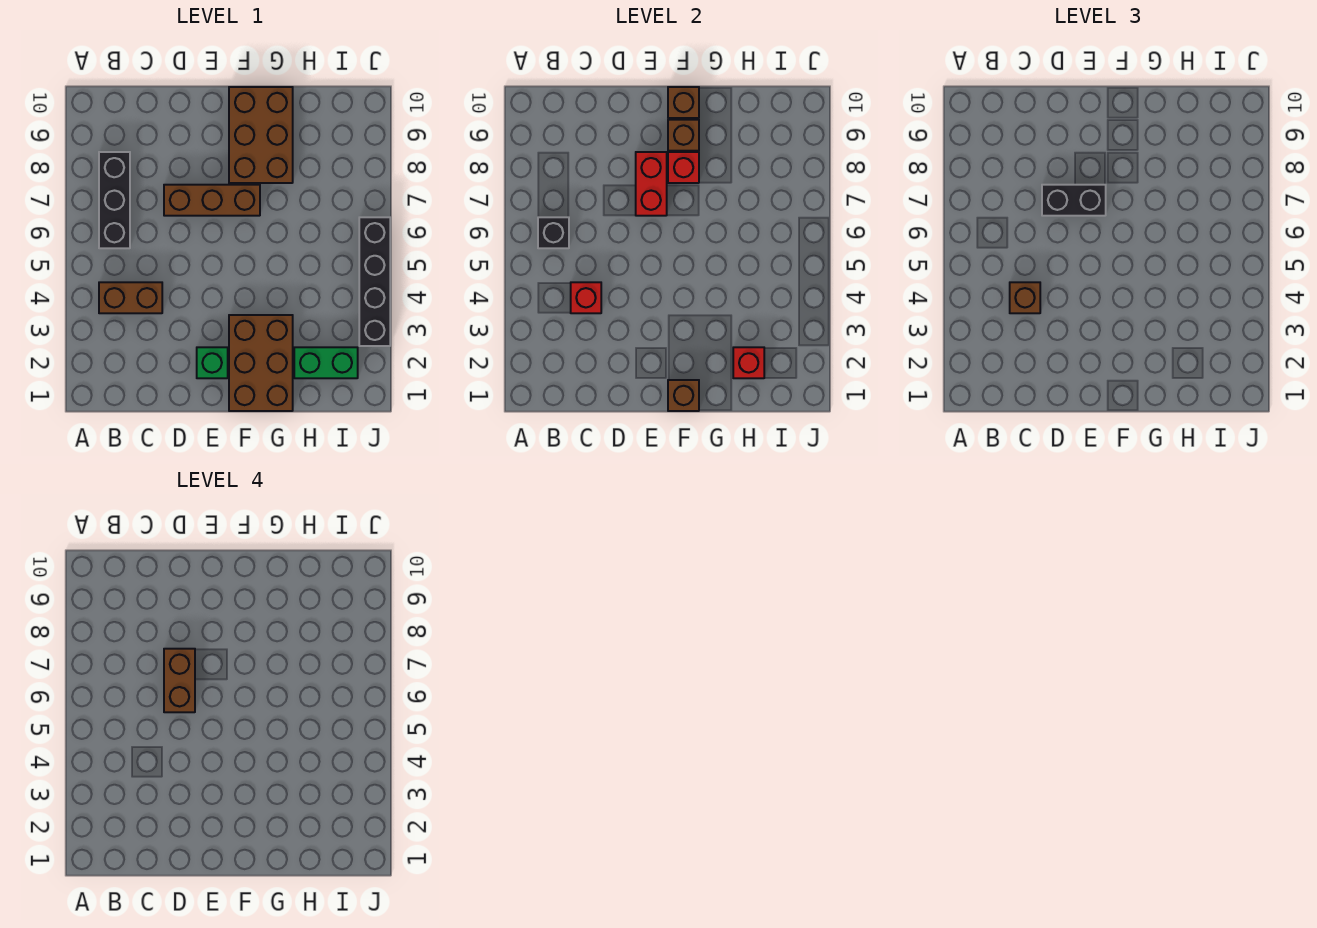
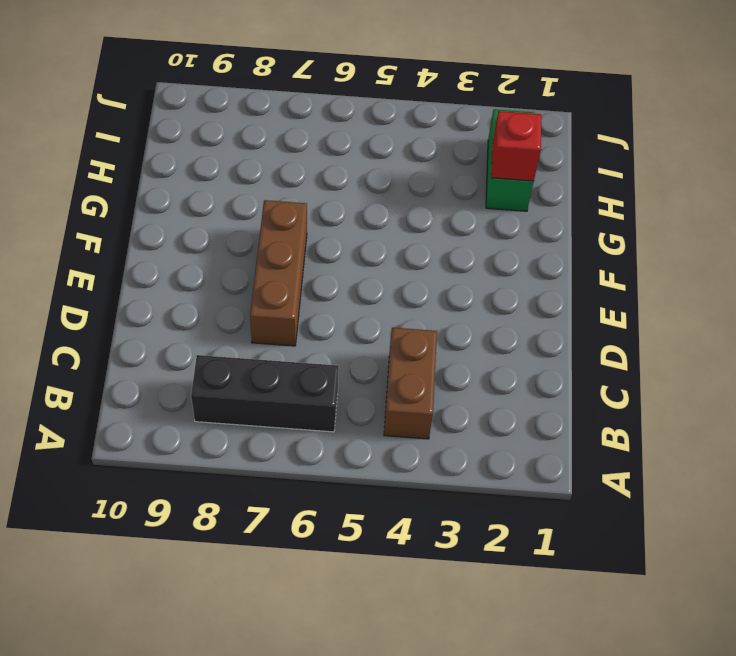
none -> green 1x1 brick [197,347,228,378]
none -> brown 2x3 brick [229,315,293,411]
none -> brown 2x3 brick [229,87,293,183]

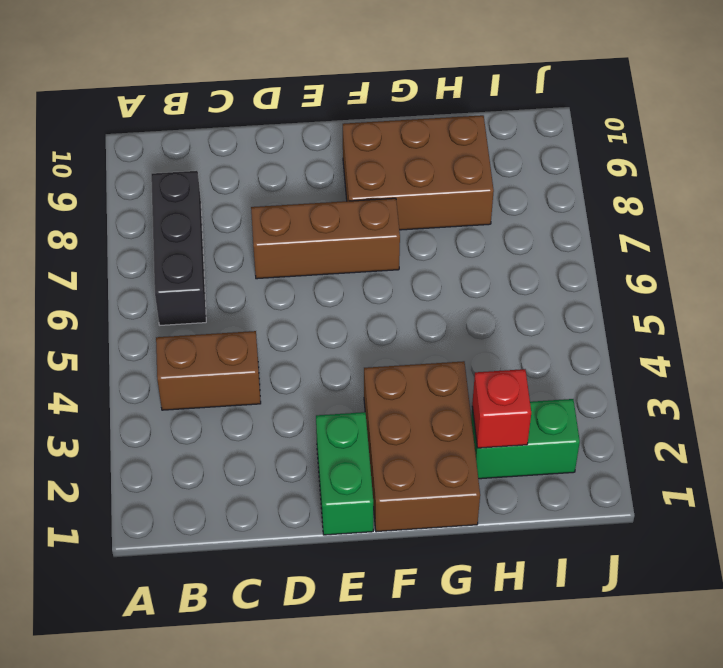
green 1x2 brick [316,412,373,535] -> green 1x1 brick [197,347,228,378]
brown 2x3 brick [343,115,494,230] -> brown 2x3 brick turned to [229,87,293,183]
none -> black 1x4 brick [359,217,390,346]
none -> black 1x1 brick [538,217,569,248]
none -> red 1x1 brick [571,282,601,313]

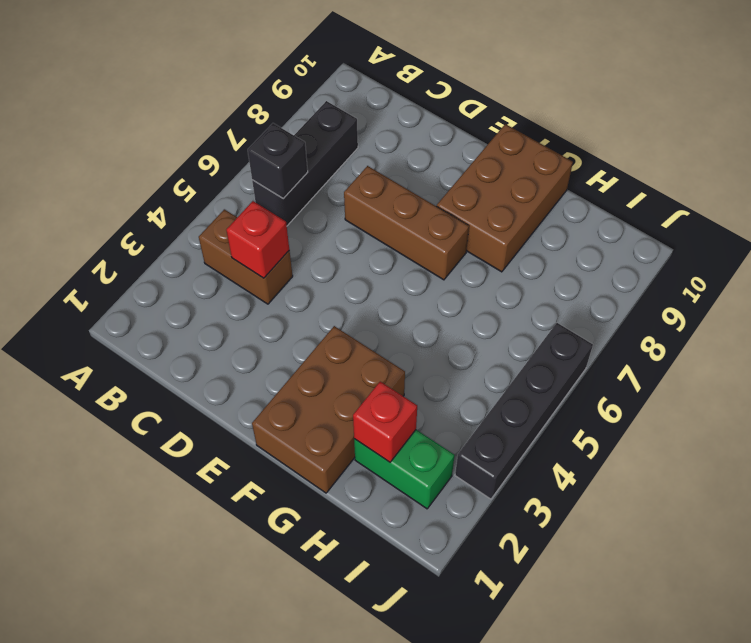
none -> green 1x1 brick [197,347,228,378]
none -> red 1x2 brick [636,152,667,216]
none -> brown 1x1 brick [668,380,699,411]

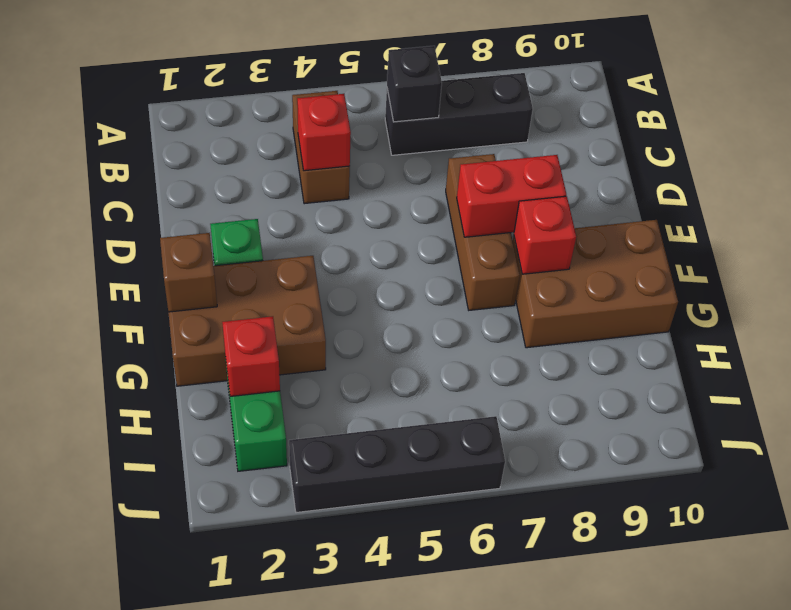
none -> brown 1x1 brick [668,120,699,151]
none -> brown 1x1 brick [668,87,699,118]
none -> brown 1x1 brick [1010,282,1040,313]

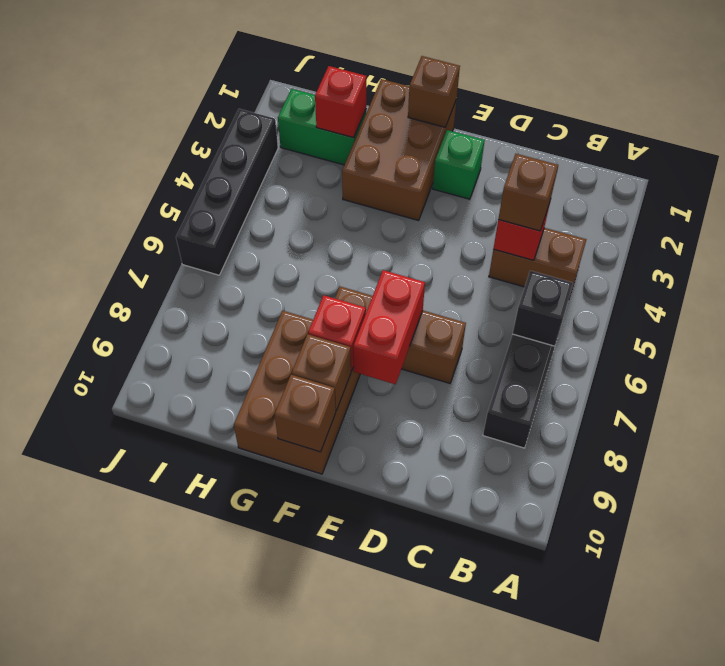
none -> black 1x2 brick [1042,185,1106,216]
none -> brown 1x2 brick [164,649,195,712]

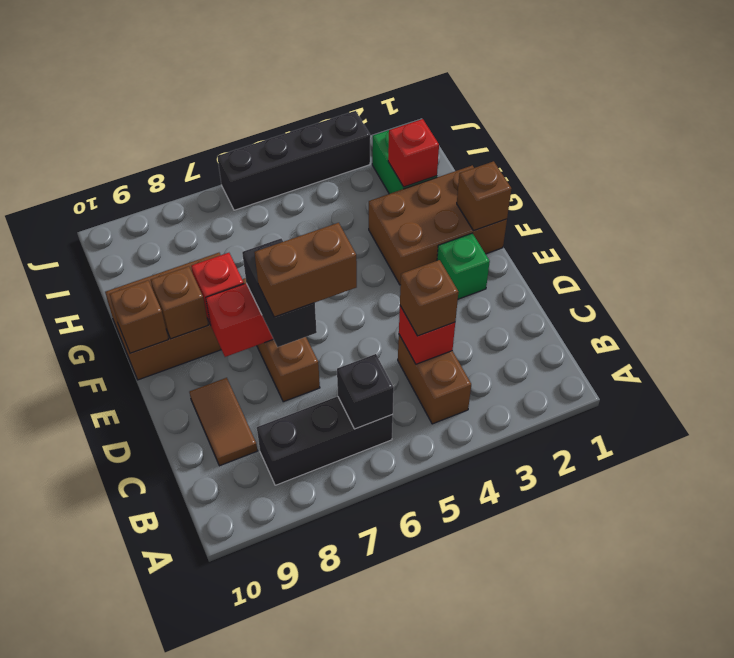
brown 1x2 tile [190,378,257,466] -> none

